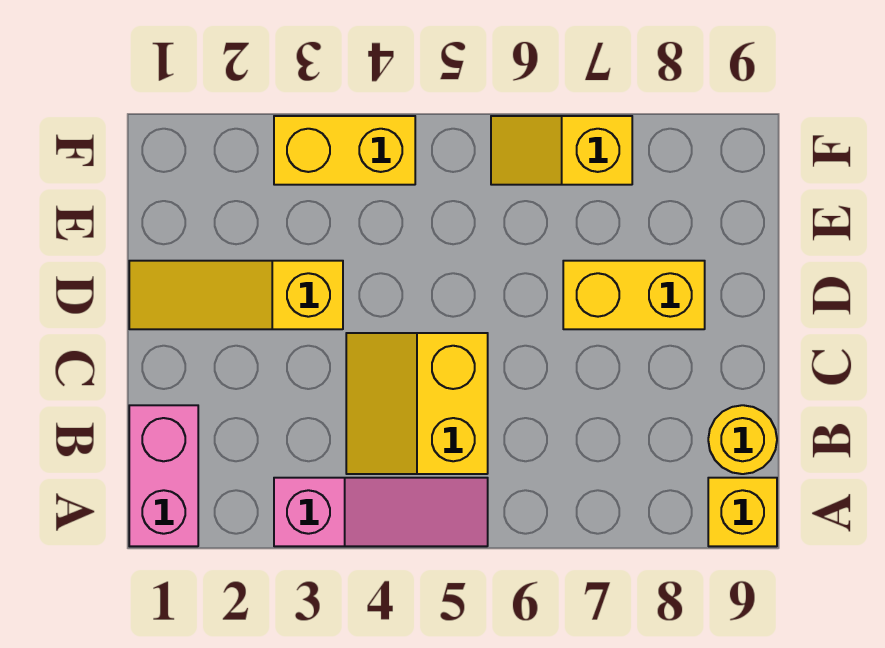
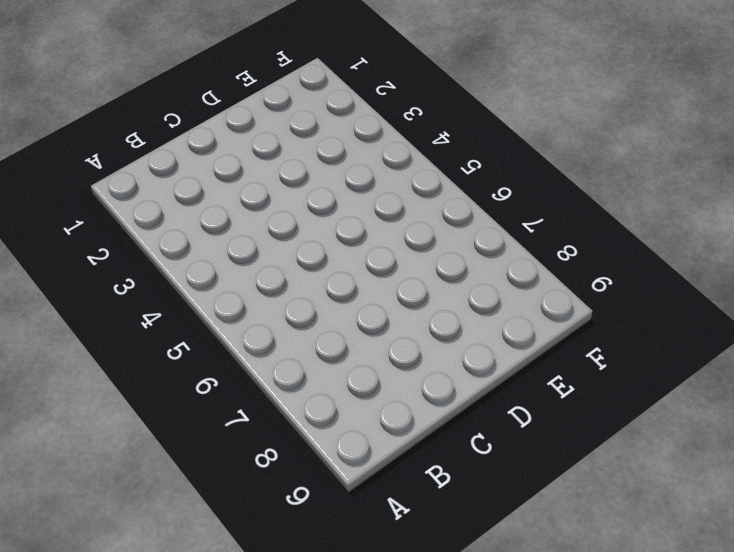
none -> pink 1x2 brick [129,405,198,546]
none -> pink 1x3 slope [274,478,488,546]

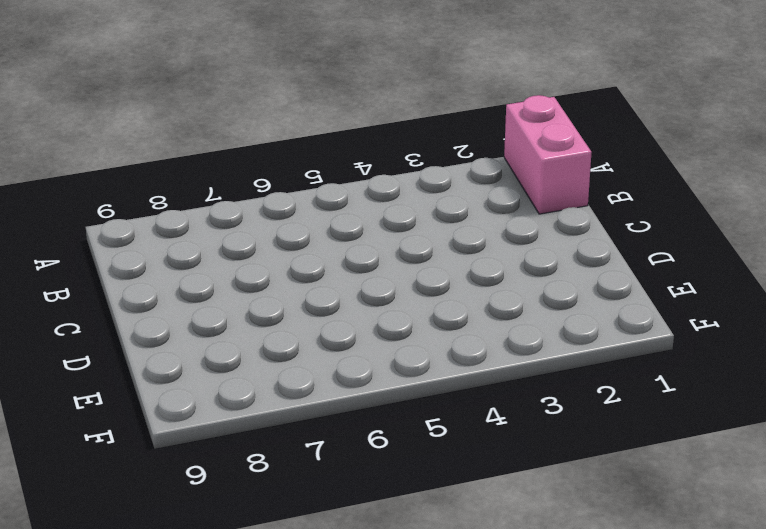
none -> pink 1x3 slope [274,478,488,546]
none -> yellow 1x1 brick [708,478,777,546]

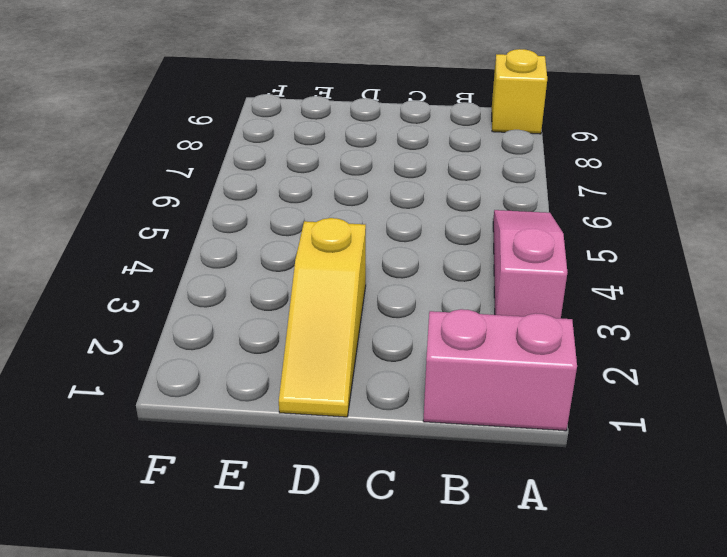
none -> yellow 2x2 slope [346,333,488,474]
none -> yellow 1x1 round brick [708,405,777,474]

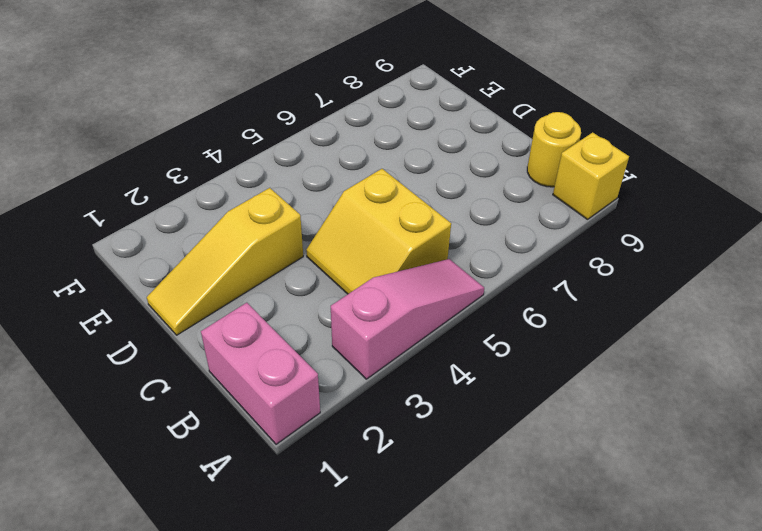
none -> yellow 1x2 brick [563,261,705,329]
none -> yellow 1x2 brick [274,116,415,185]

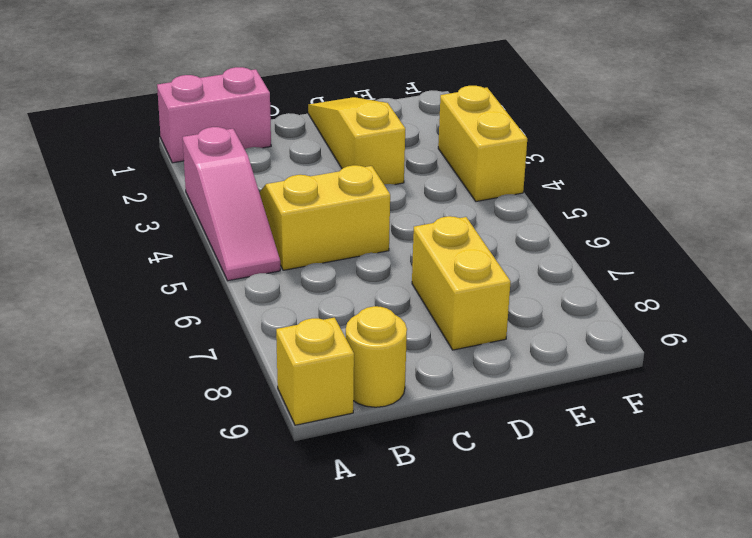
none -> yellow 1x2 slope [491,116,632,185]

